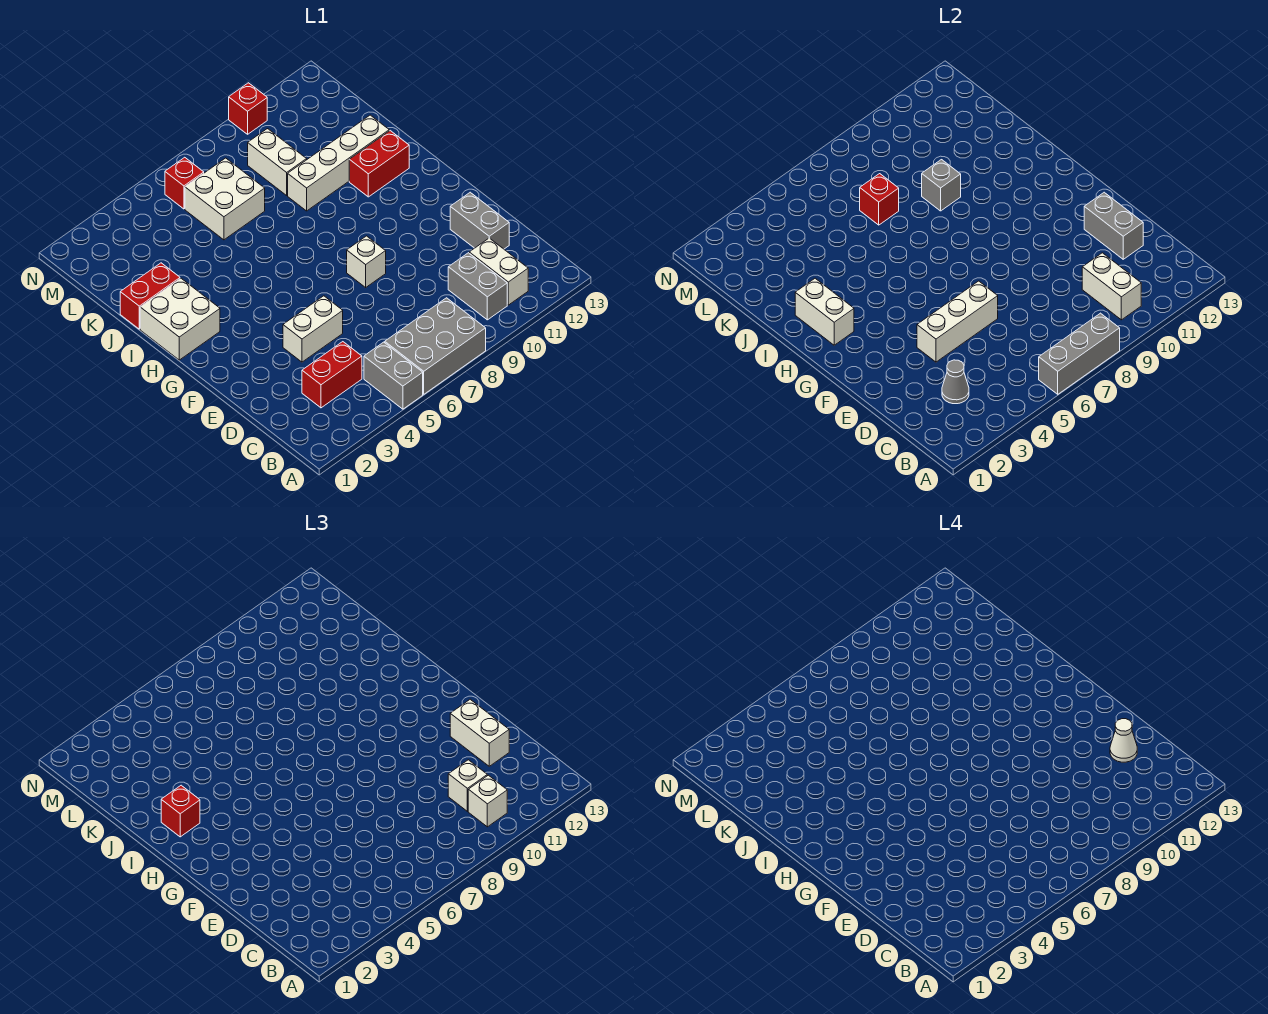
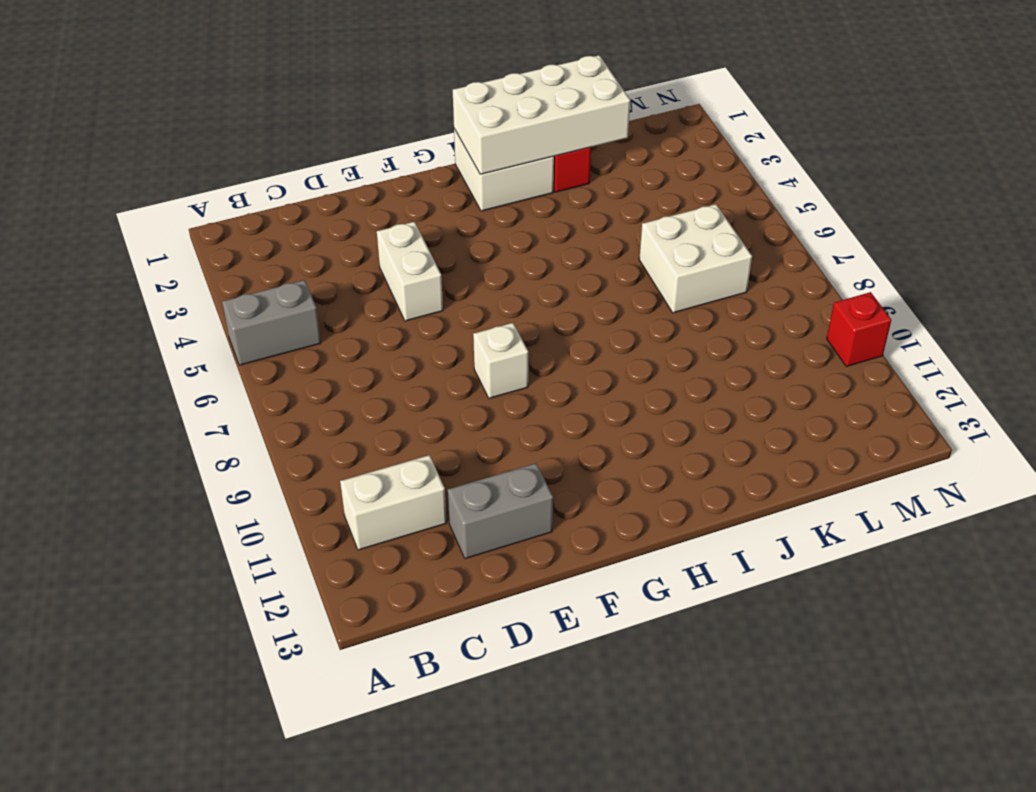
white 2x4 brick [453,55,630,174] -> white 1x2 brick [795,278,854,345]
none -> grey 2x3 brick [385,298,486,394]
none -> grey 1x2 brick [448,253,507,320]
none -> red 1x2 brick [302,342,362,408]

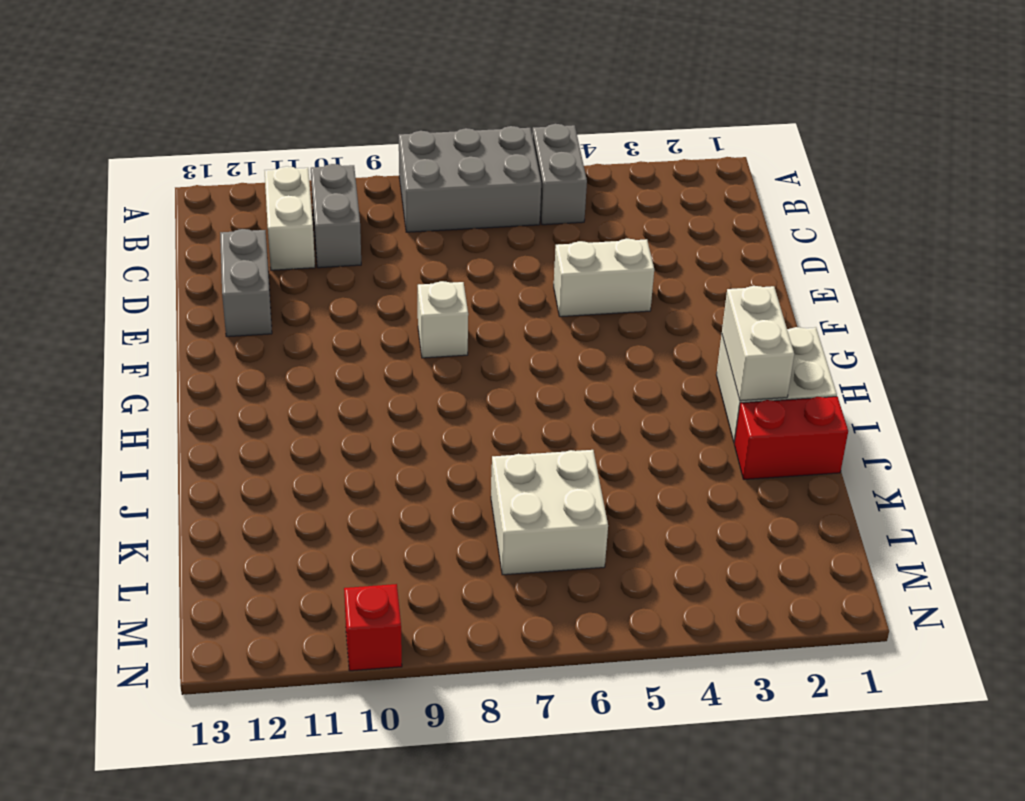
none -> red 1x2 brick [302,342,362,408]
none -> red 1x2 brick [349,131,409,197]
none -> white 1x4 brick [288,115,389,211]

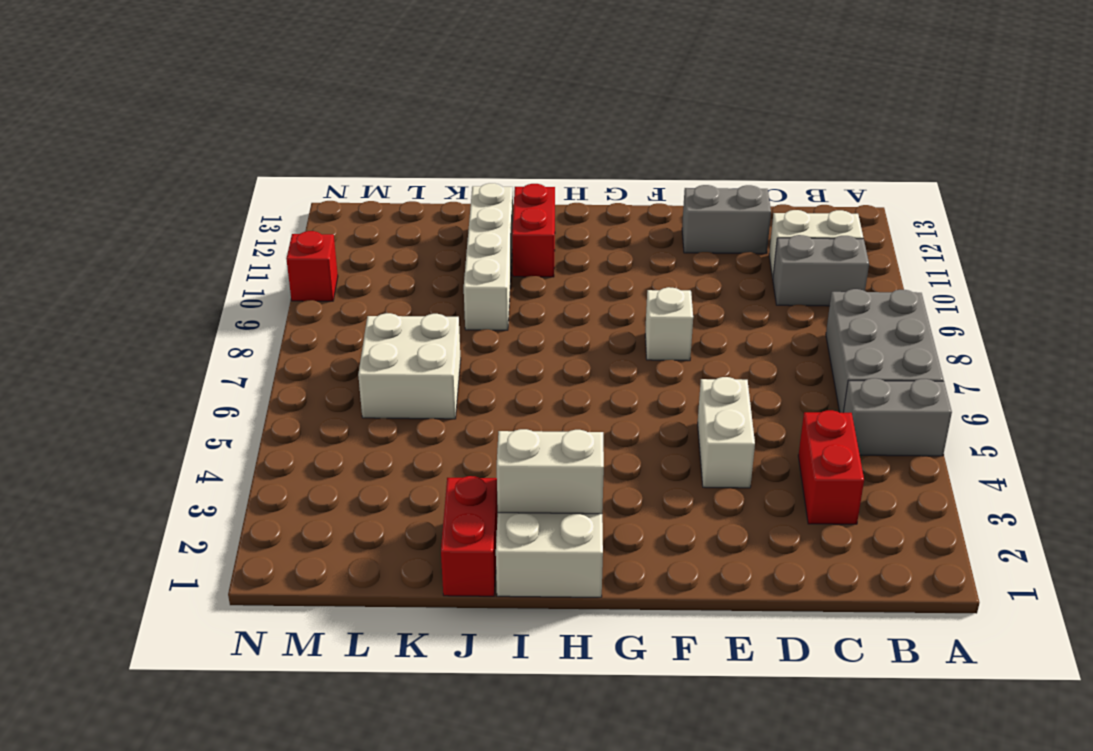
none -> white 1x2 brick [248,129,307,195]
none -> red 1x1 brick [165,157,204,209]
none -> grey 1x3 brick [1039,313,1120,394]

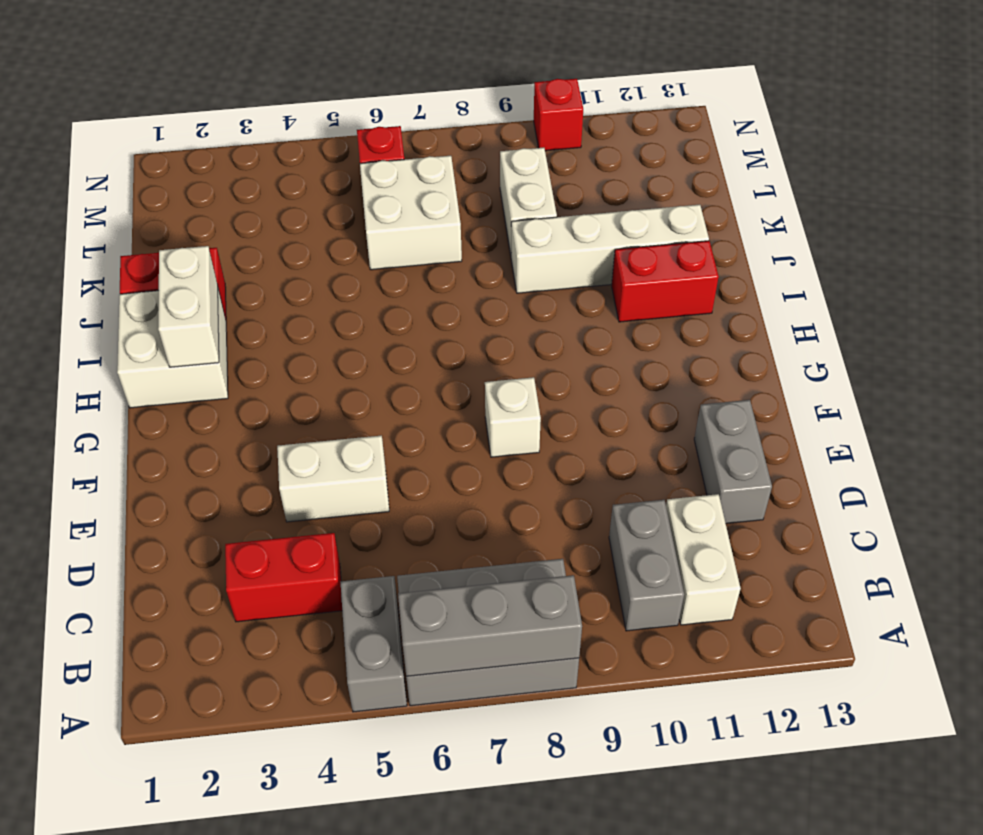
none -> white 1x2 brick [1082,253,1141,320]
none -> grey 1x1 cone [942,360,969,404]
none -> grey 1x2 brick [1084,192,1143,259]

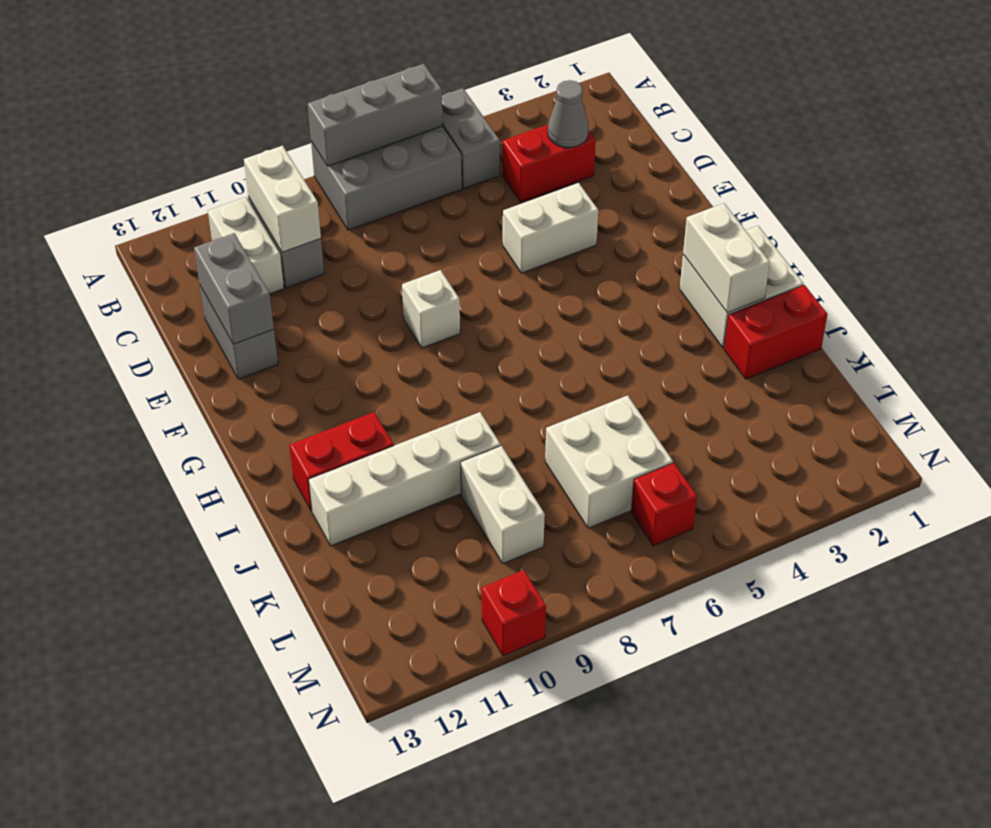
none -> white 1x3 brick [917,281,998,362]
none -> grey 1x1 brick [922,160,961,211]
none -> red 1x1 brick [860,174,899,225]

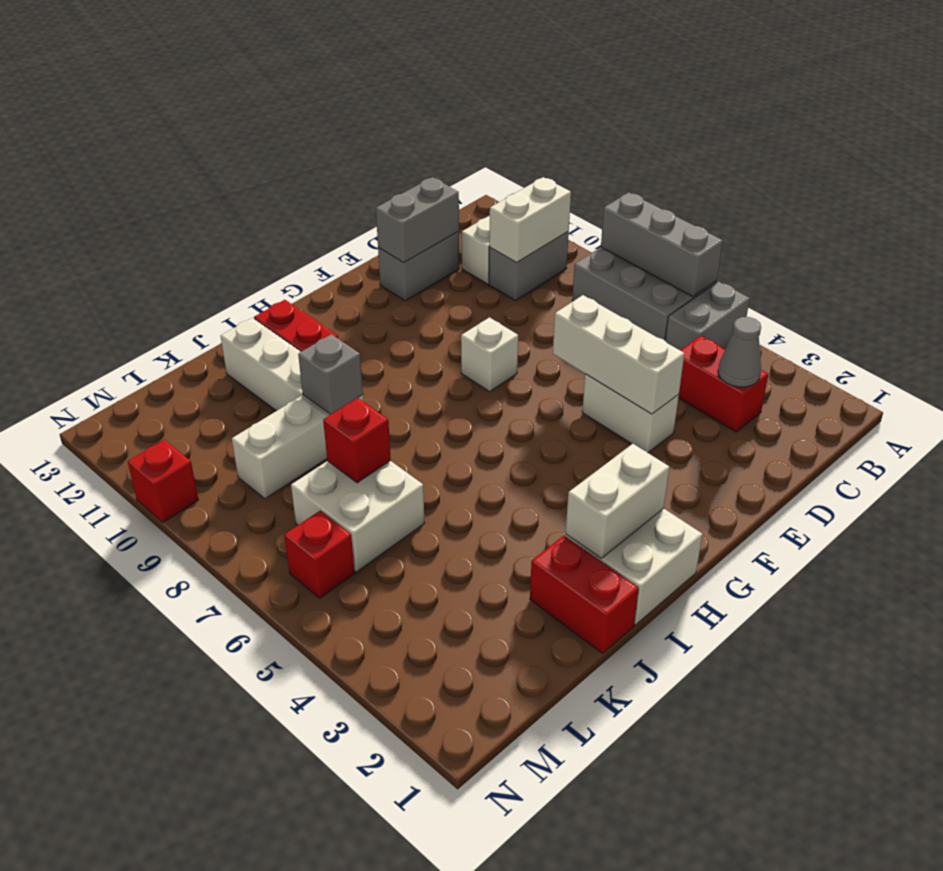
none -> white 1x1 brick [468,775,507,827]
none -> white 1x1 brick [448,760,487,811]
none -> white 1x2 brick [450,699,509,766]

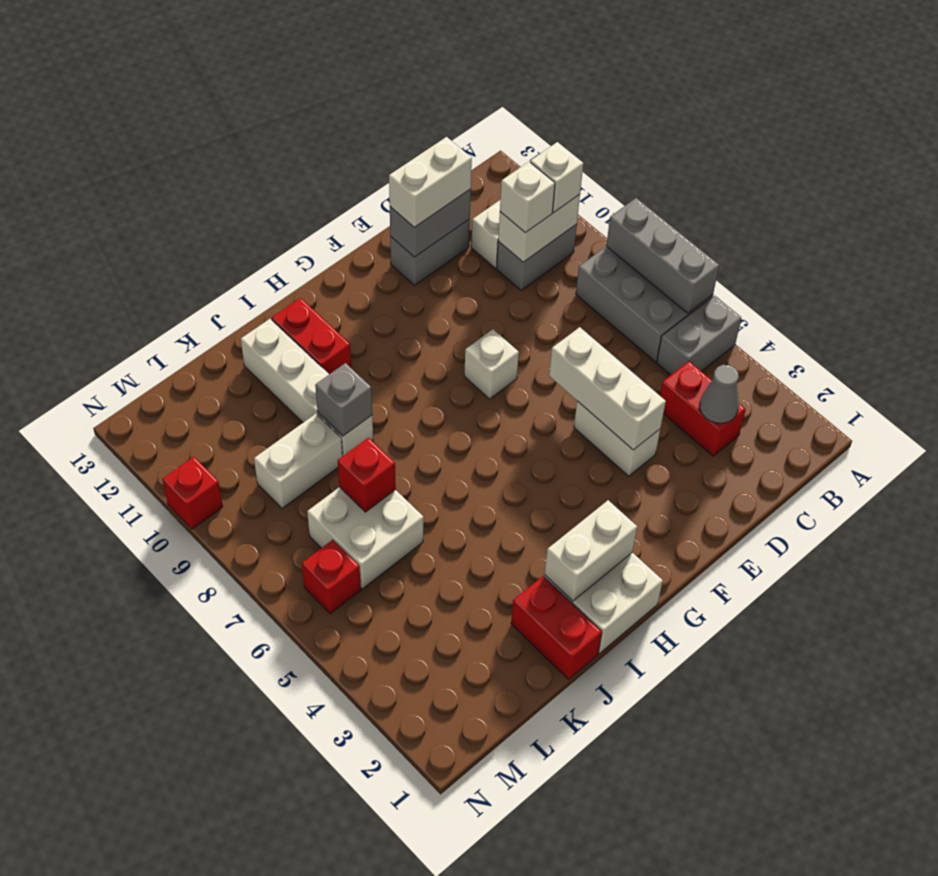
none -> red 1x1 brick [161,785,200,837]
none -> white 1x1 cone [1110,719,1137,762]

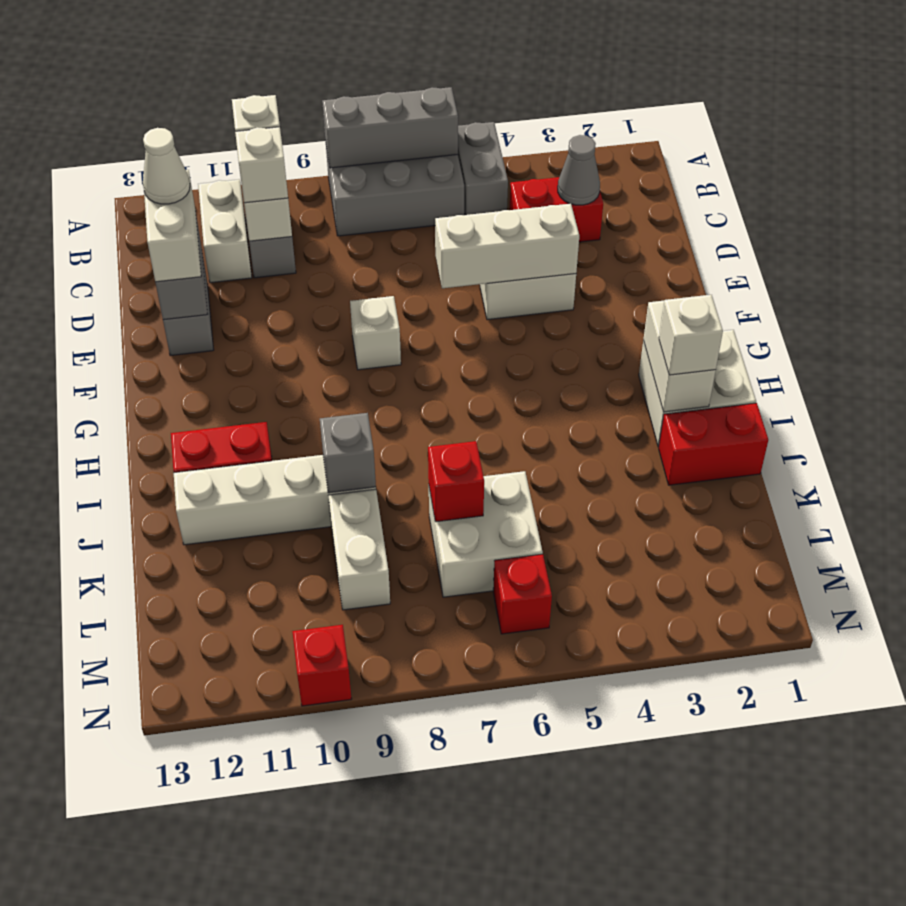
white 1x1 brick [659,295,723,375] -> red 1x1 brick [161,785,200,837]

